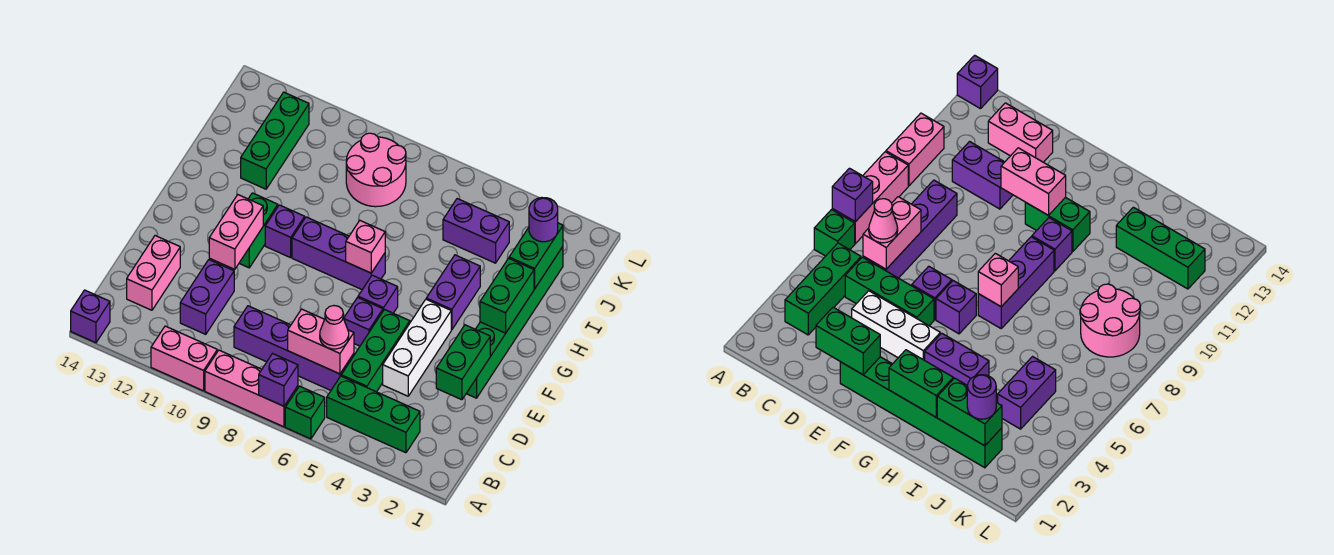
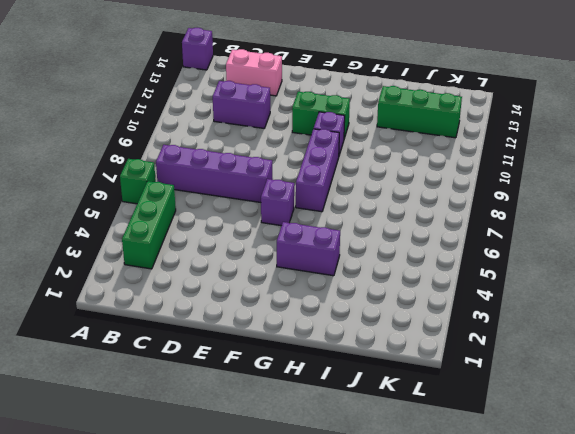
purple 1x4 brick [156,145,273,202] -> purple 1x4 brick turned to [234,306,354,390]
none -> pink 1x3 brick [205,350,298,427]
none -> pink 1x2 brick [151,326,217,391]
none -> green 1x3 brick [341,309,410,392]

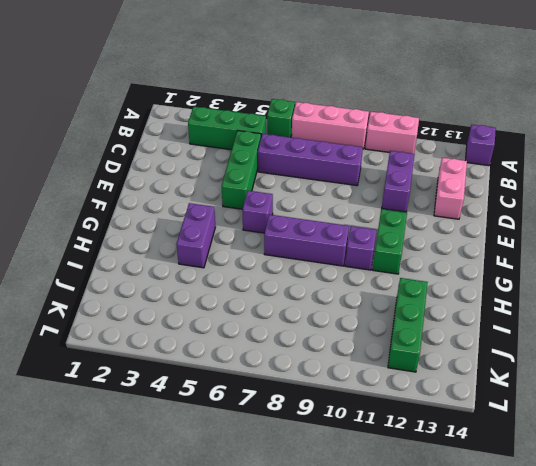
none -> white 1x3 brick [383,300,451,396]
none -> green 1x6 brick [466,247,563,398]
none -> purple 1x1 brick [344,297,383,346]

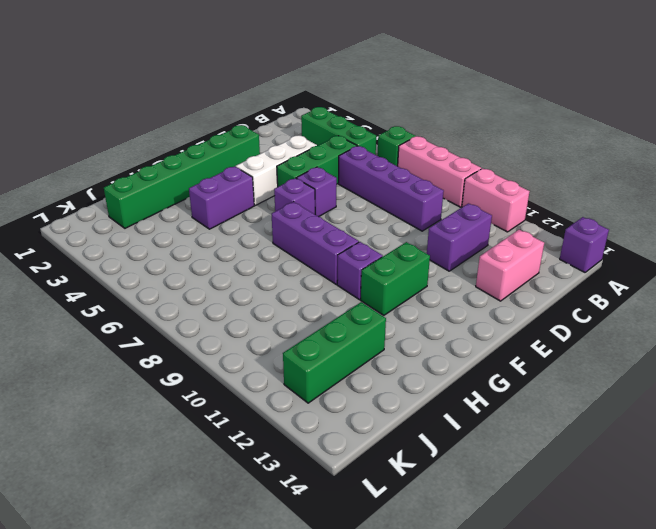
none -> purple 1x2 brick [443,199,509,263]
none -> pink 2x2 round brick [346,133,406,207]
none -> purple 1x1 brick [259,354,298,406]

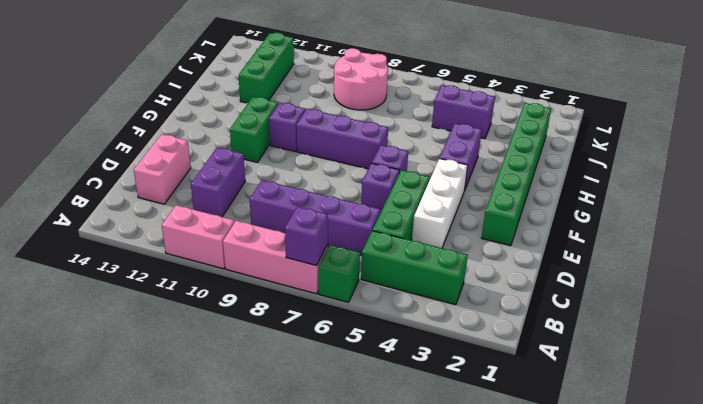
none -> purple 1x1 brick [71,290,110,343]
none -> pink 1x2 brick [288,309,354,374]
none -> green 1x2 brick [436,325,490,400]

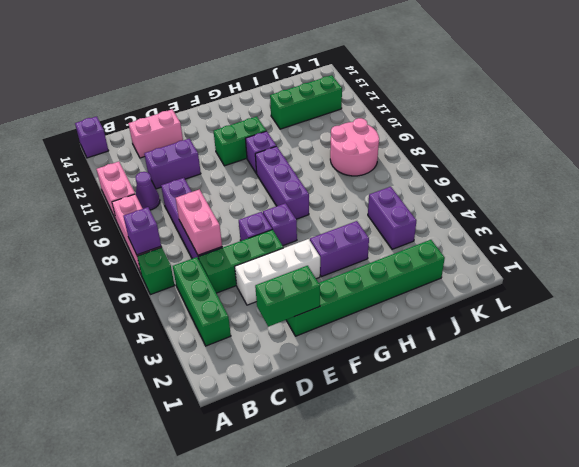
purple 1x1 cone [136,172,160,210] -> none
none -> pink 1x2 brick [209,195,263,269]
none -> green 1x2 brick [480,258,534,333]
none -> pink 1x1 brick [346,220,385,273]

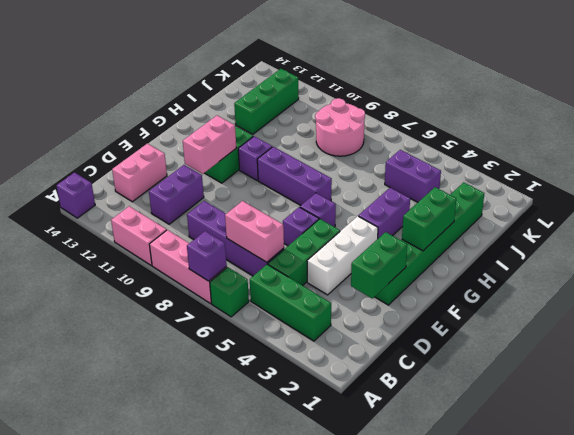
none -> pink 1x1 brick [346,220,385,273]
none -> green 1x2 brick [509,223,563,289]
none -> pink 1x1 cone [320,306,349,349]

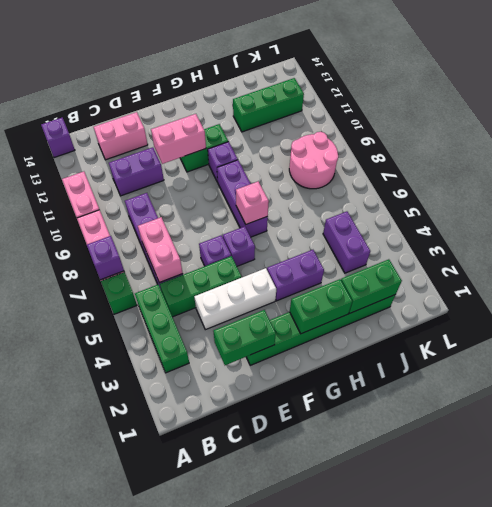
none -> pink 1x1 cone [320,306,349,349]
none -> purple 1x1 round brick [529,197,558,242]

